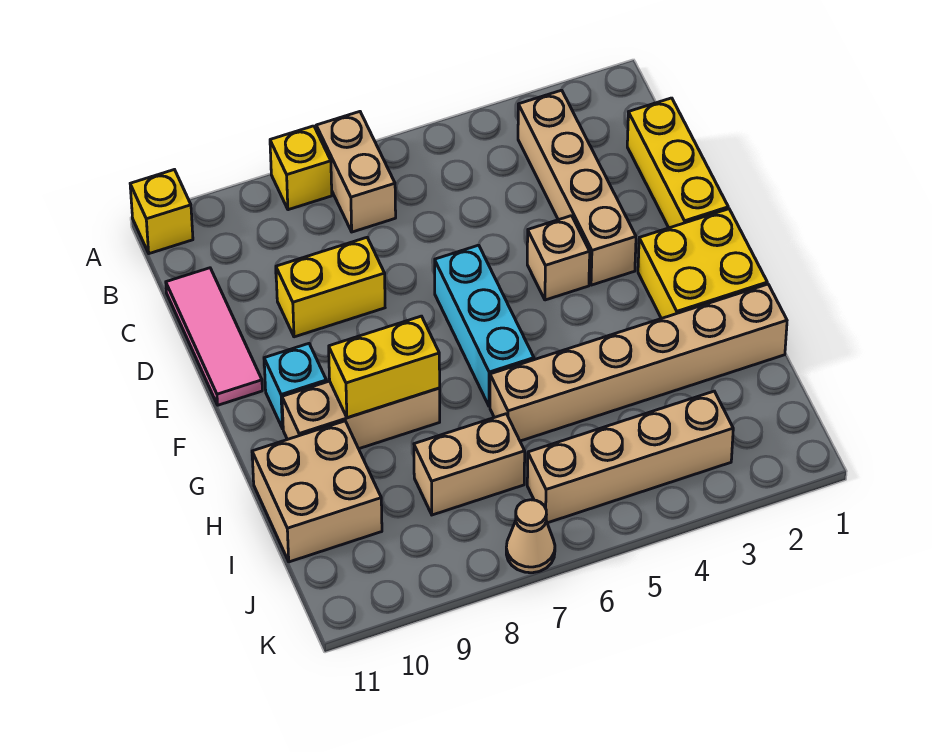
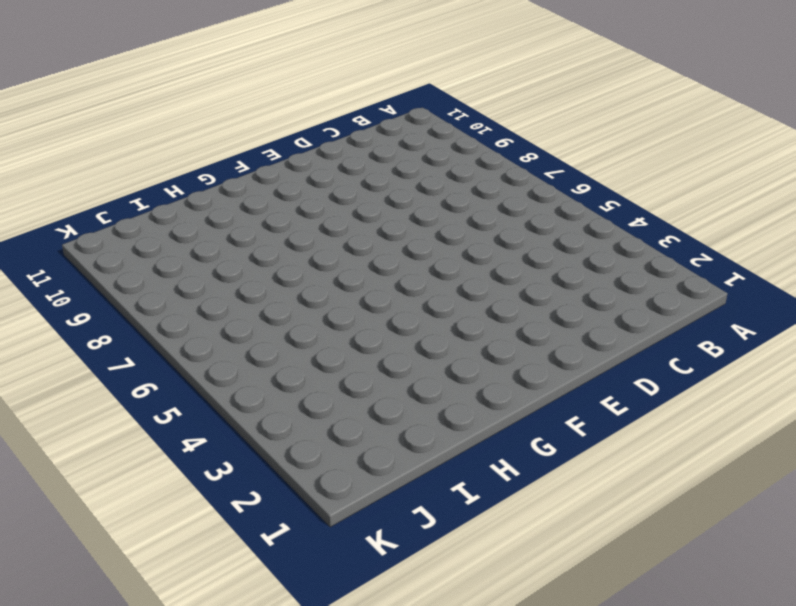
none -> tan 1x2 brick [316,112,396,232]
none -> yellow 1x1 brick [270,126,332,210]
none -> yellow 1x1 brick [130,170,193,254]

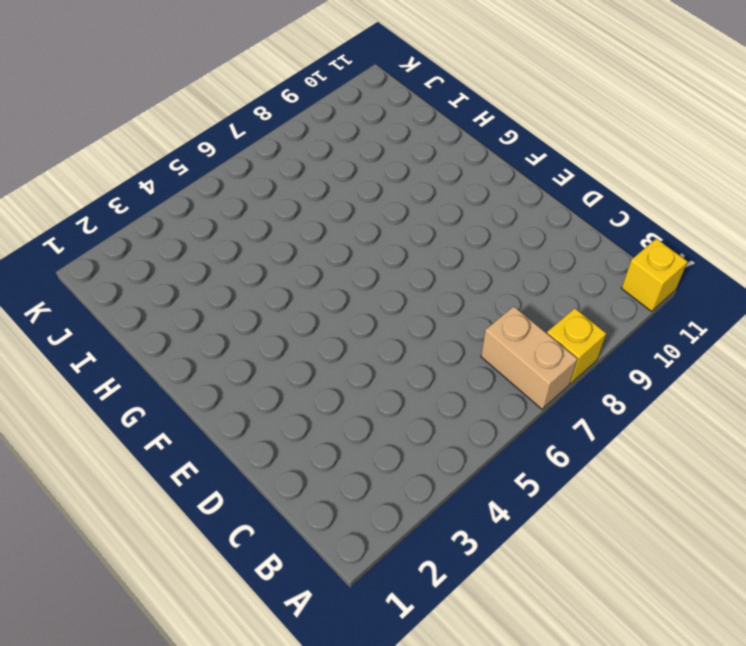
none -> tan 1x4 brick [518,90,636,285]
none -> yellow 1x3 brick [627,98,728,228]
none -> pink 1x3 tile [166,268,262,405]

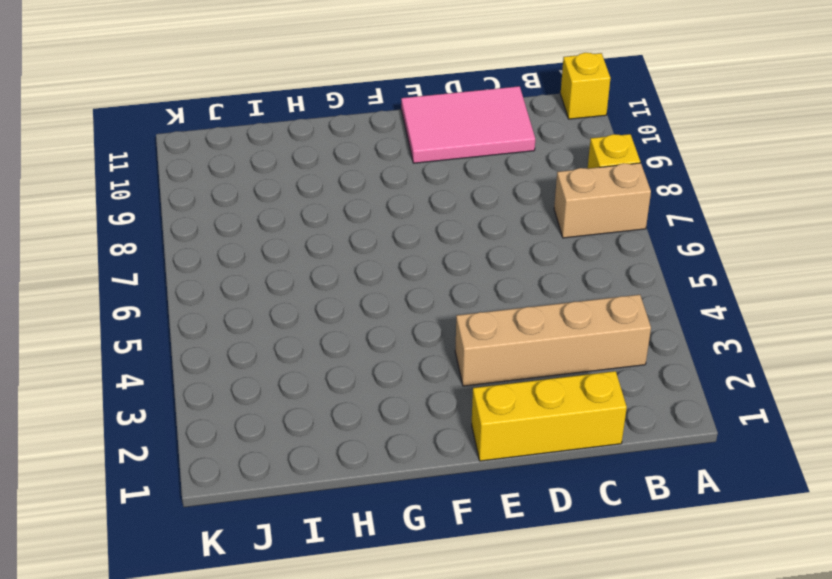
pink 2x3 tile [401,86,535,163] -> pink 1x3 tile [166,268,262,405]
none -> yellow 1x2 brick [276,238,385,337]
none -> tan 1x1 brick [527,216,590,300]
none -> cyan 1x3 brick [435,245,534,406]

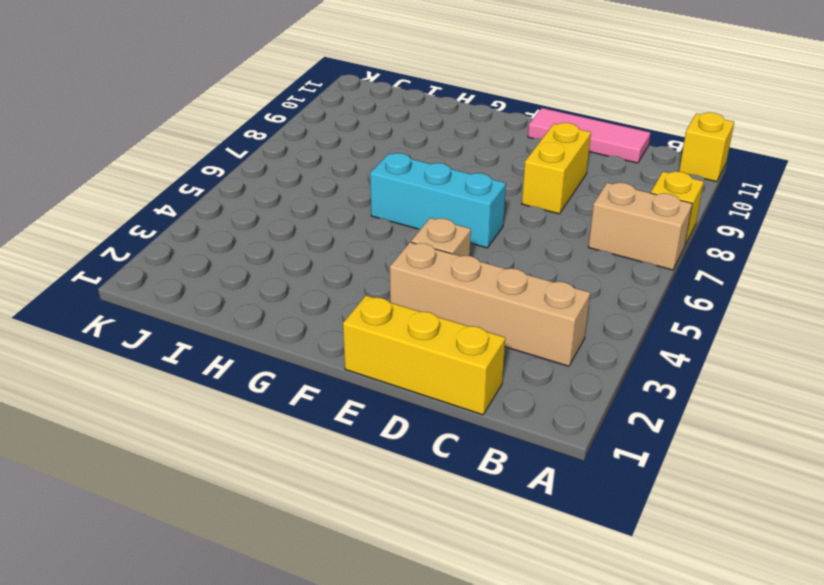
none -> yellow 2x2 brick [638,209,767,319]
none -> cyan 1x1 brick [264,344,326,429]
none -> tan 1x3 brick [282,381,440,449]

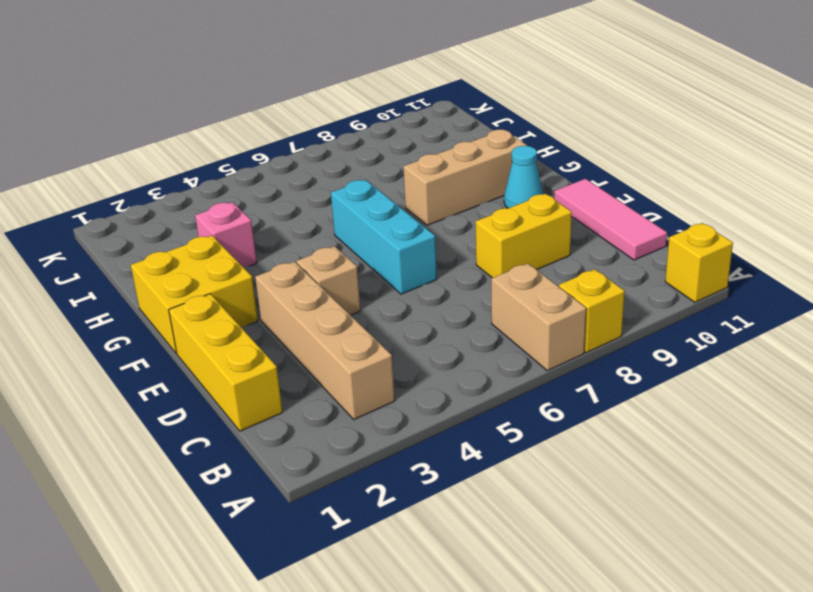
cyan 1x1 cone [504,146,543,208] -> cyan 1x1 brick [264,344,326,429]
pink 1x1 brick [195,202,257,267] -> tan 1x6 brick [490,284,787,441]
none -> tan 2x2 brick [252,421,382,562]
none -> tan 1x2 brick [414,414,525,515]
none -> tan 1x4 brick [527,391,733,523]

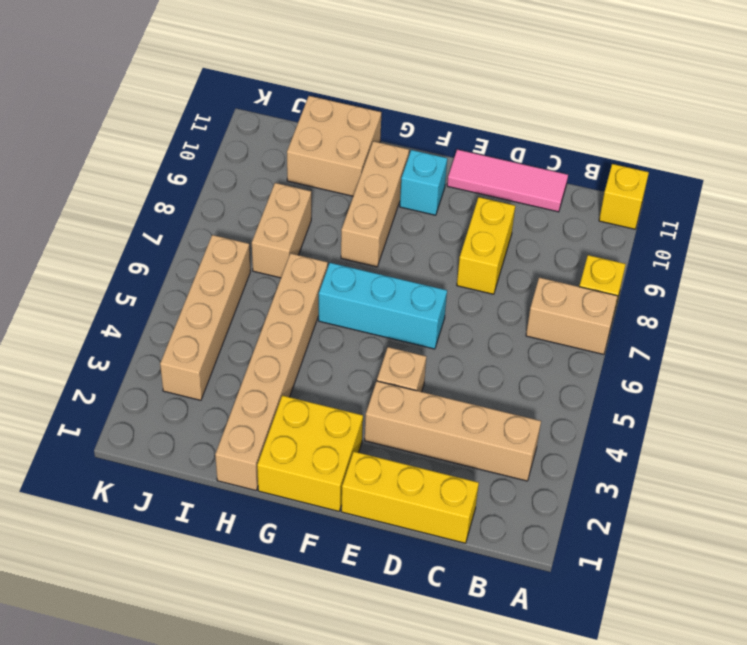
none -> tan 1x1 cone [506,500,555,573]
none -> yellow 1x2 brick [329,316,440,418]

